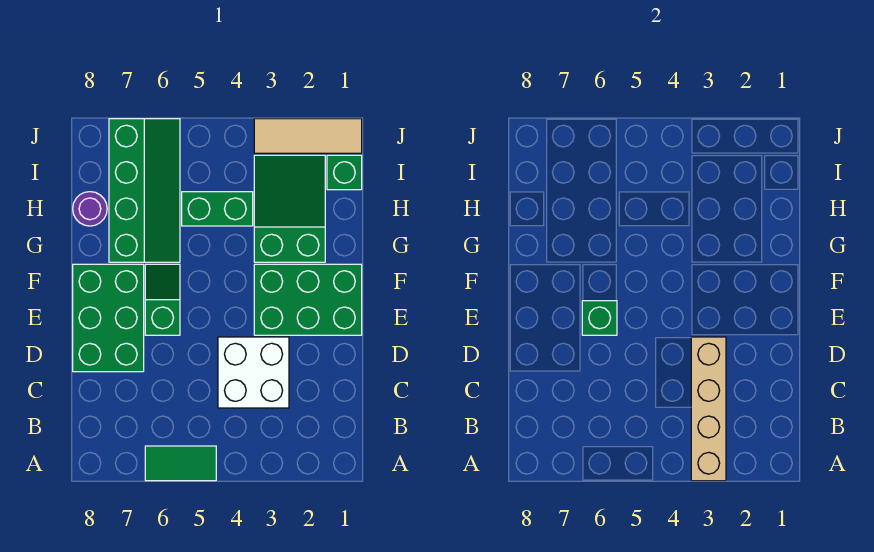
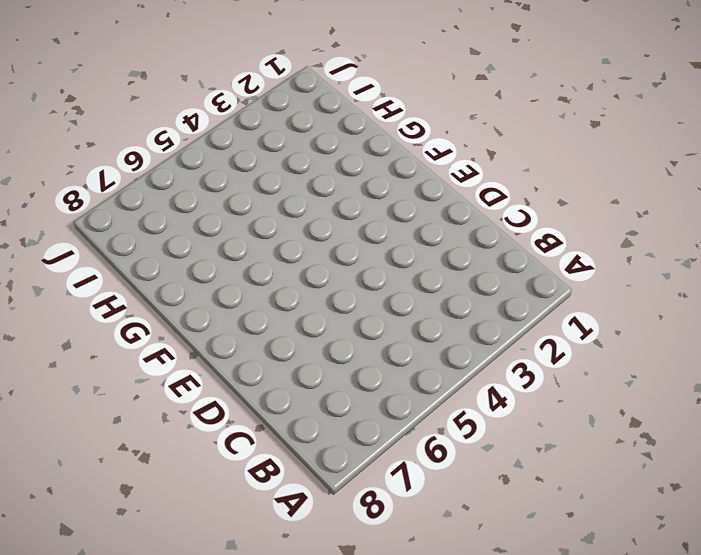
none -> green 1x2 tile [145,446,216,481]
none -> white 2x2 brick [218,337,289,408]
none -> green 2x3 brick [73,264,144,372]

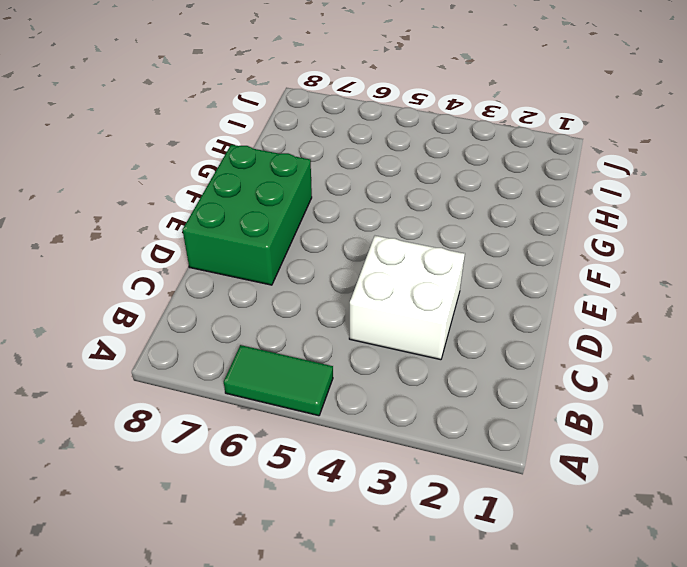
none -> green 2x3 brick [254,264,362,335]
none -> green 1x2 slope [145,264,180,335]
none -> green 2x3 slope [254,155,325,262]

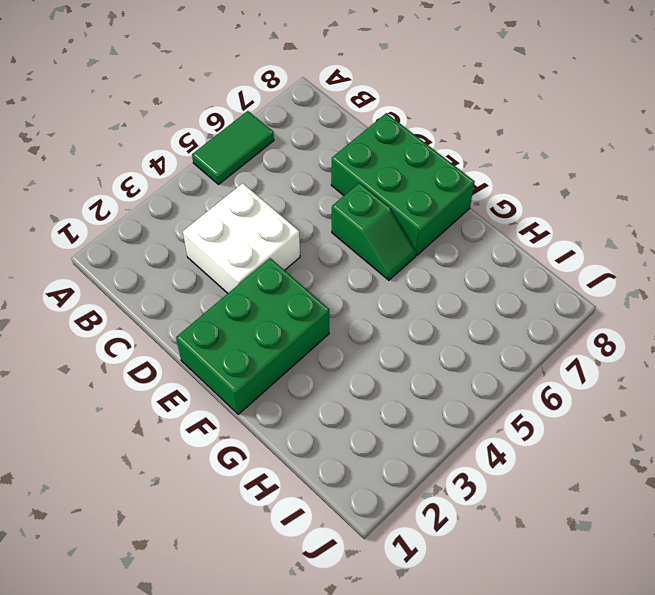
none -> green 2x3 slope [254,155,325,262]
none -> green 2x4 slope [109,119,180,262]
none -> green 1x2 brick [182,192,253,226]

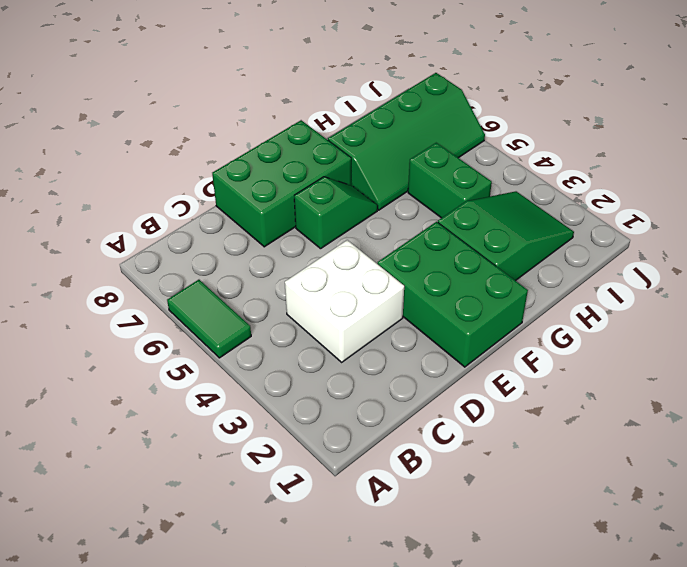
none -> purple 1x1 round brick [73,192,107,226]
none -> green 1x1 brick [327,155,362,190]
none -> tan 1x3 tile [254,119,362,153]

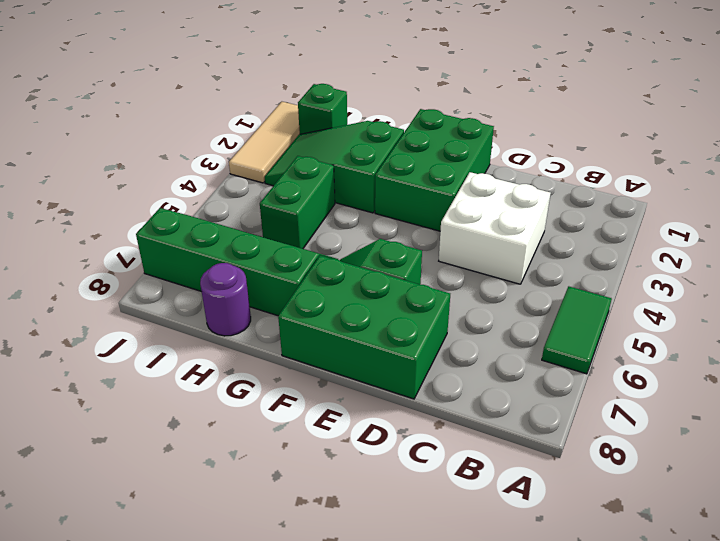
none -> tan 1x4 brick [691,337,726,481]
none -> green 1x1 brick [582,301,617,335]

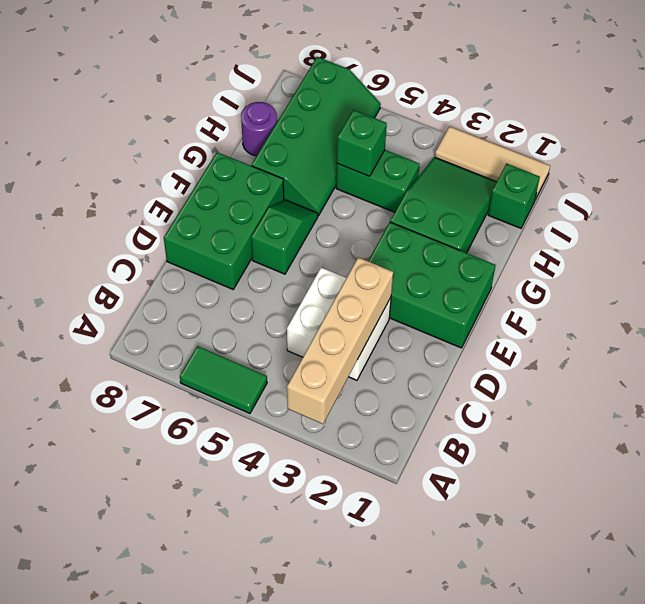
green 1x1 brick [337,110,387,176] -> green 1x1 brick moved to [582,301,617,335]

